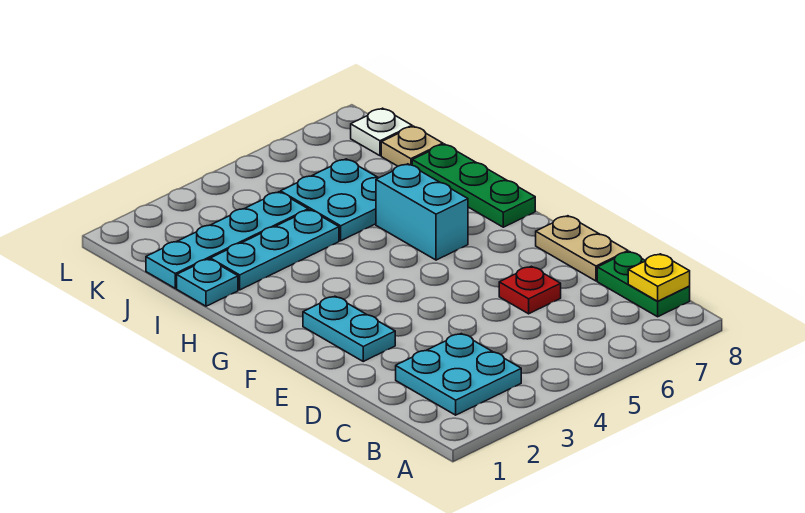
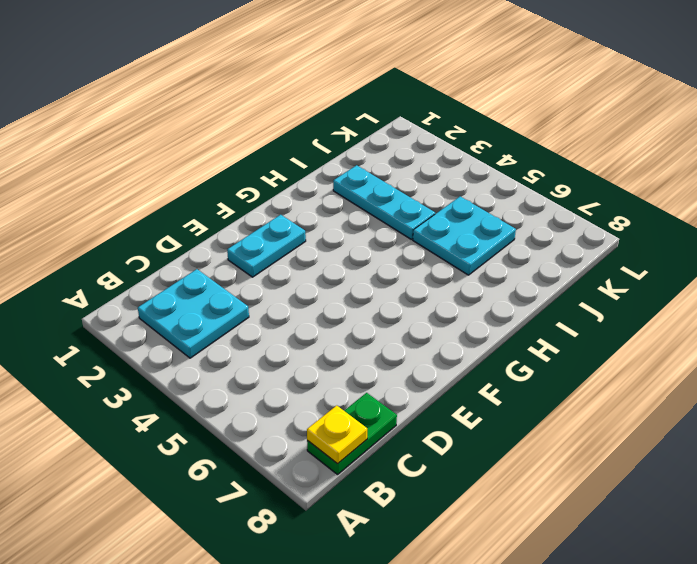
none -> red 1x1 plate [499,266,561,314]
none -> tan 1x2 plate [536,216,628,281]
none -> cyan 1x2 brick [376,164,468,260]

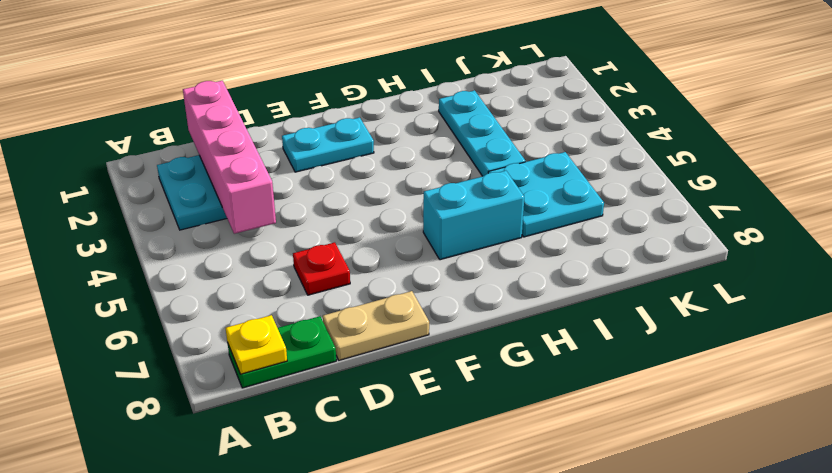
pink 1x4 brick [183,81,276,234] -> none
none -> green 1x3 plate [412,144,535,227]
none -> cyan 1x1 plate [177,259,238,306]
none -> cyan 1x4 plate [146,192,308,288]

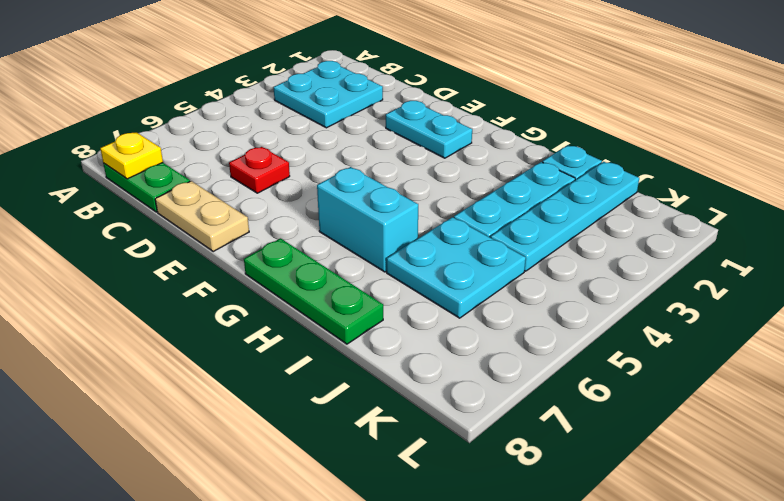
none -> tan 1x1 plate [381,126,443,166]
none -> white 1x1 plate [351,108,412,156]

